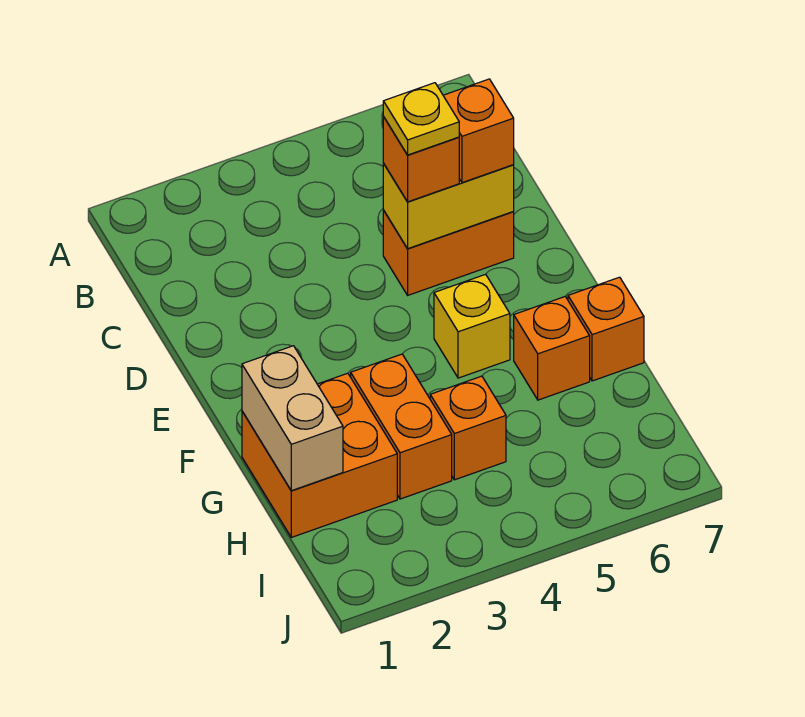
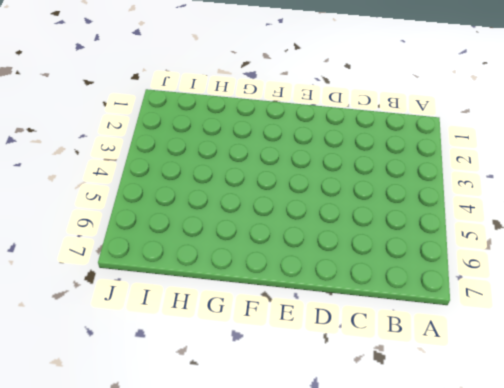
none -> orange 1x2 brick [383,210,514,295]
none -> yellow 1x1 brick [434,274,510,378]
none -> orange 2x2 brick [242,373,397,537]

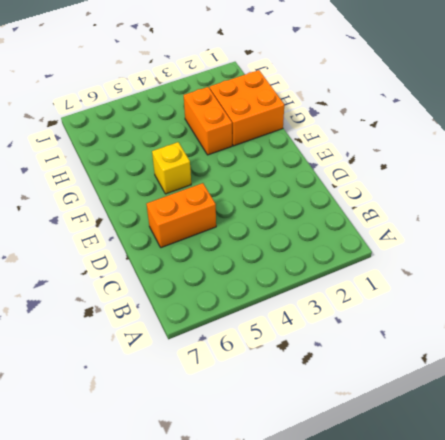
none -> orange 1x1 brick [514,296,590,400]
none -> orange 1x1 brick [568,277,644,381]
none -> orange 1x1 brick [430,376,506,480]

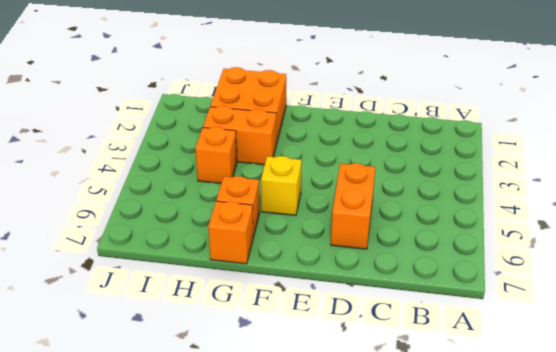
none -> yellow 1x2 brick [383,164,514,249]
none -> tan 1x2 brick [242,346,343,491]
none -> orange 1x1 brick [383,117,459,202]

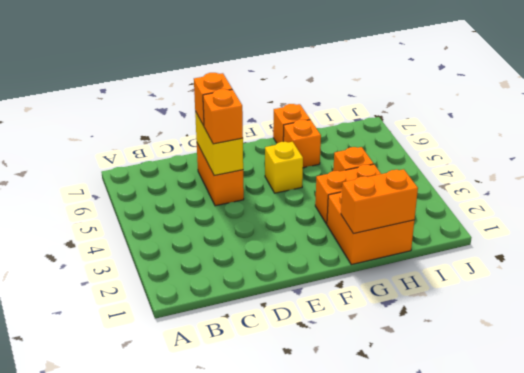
orange 1x2 brick [341,169,418,234] -> tan 1x2 brick [242,346,343,491]
none -> yellow 1x1 plate [383,83,459,155]

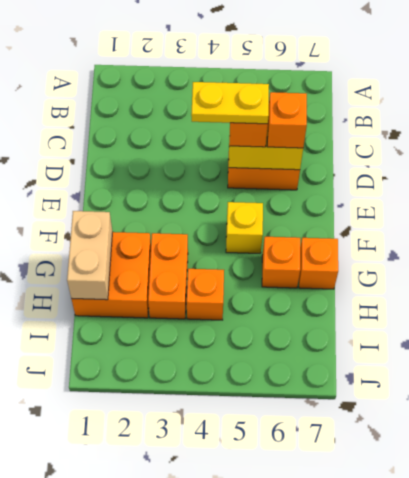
yellow 1x2 plate [191,82,269,124] -> yellow 1x1 plate [383,83,459,155]

